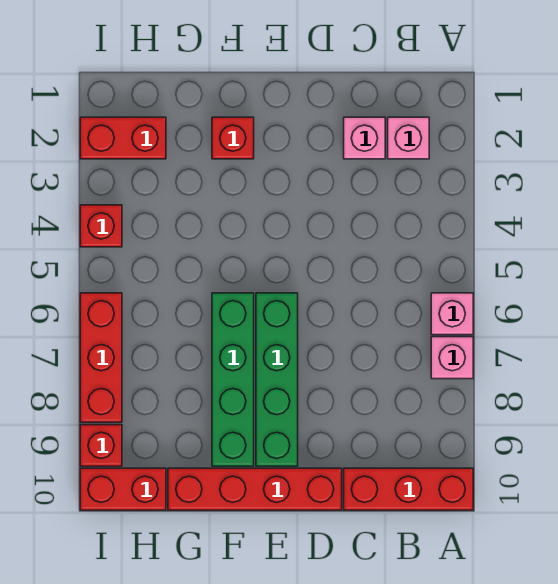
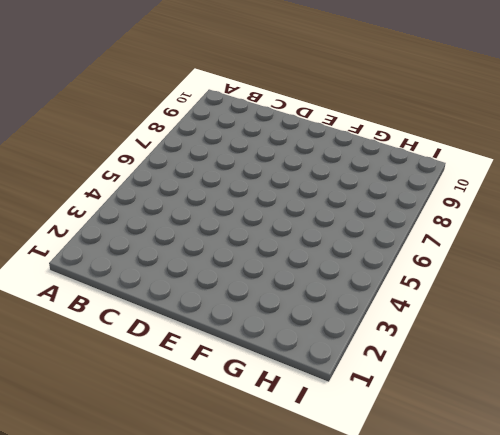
none -> pink 1x1 brick [431,293,473,335]
none -> pink 1x1 brick [431,337,473,379]
none -> red 1x3 brick [344,468,473,510]

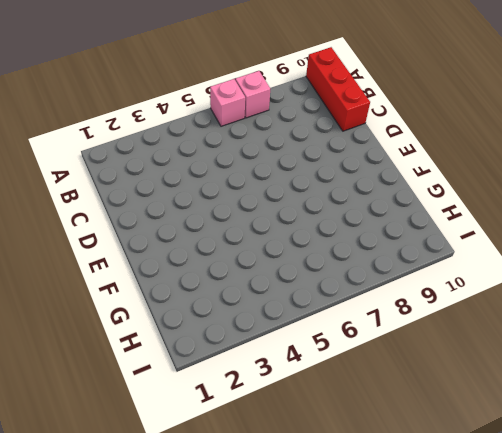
none -> pink 1x1 brick [388,117,429,159]
none -> pink 1x1 brick [344,117,385,159]
none -> red 1x4 brick [168,468,342,510]

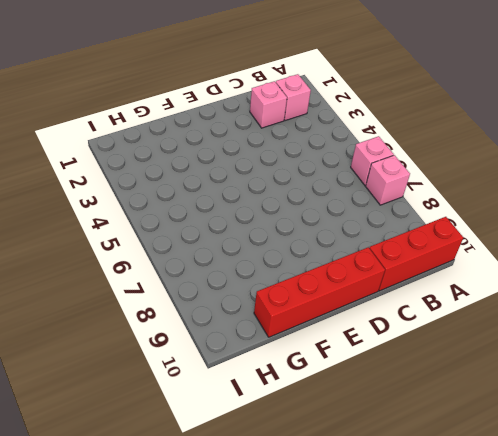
none -> green 1x4 brick [256,293,298,466]
none -> red 1x1 brick [212,117,254,159]
none -> green 1x4 brick [212,293,254,466]

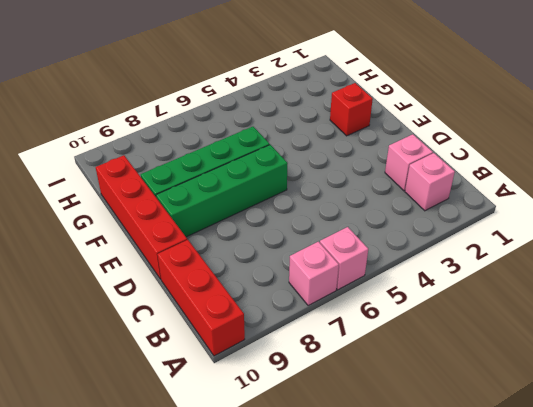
none -> red 1x2 brick [80,117,166,159]
none -> red 1x2 brick [80,468,166,510]
none -> red 1x1 brick [80,205,122,247]

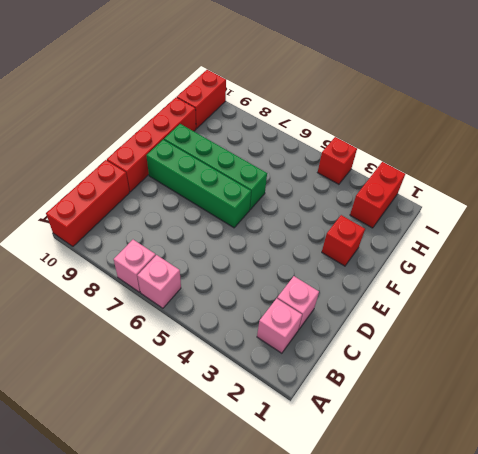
none -> red 1x3 brick [80,293,122,422]
none -> red 1x1 brick [80,425,122,466]

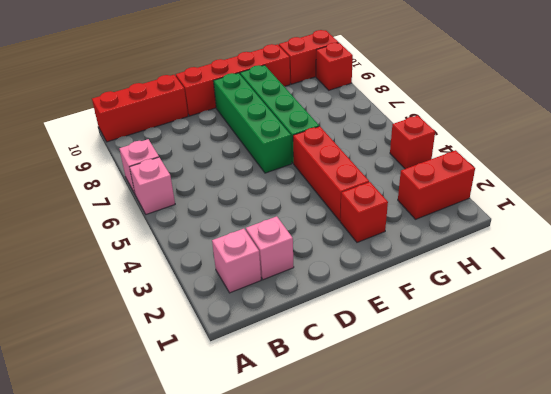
red 1x3 brick [293,126,369,221] -> red 1x3 brick moved to [80,293,122,422]

